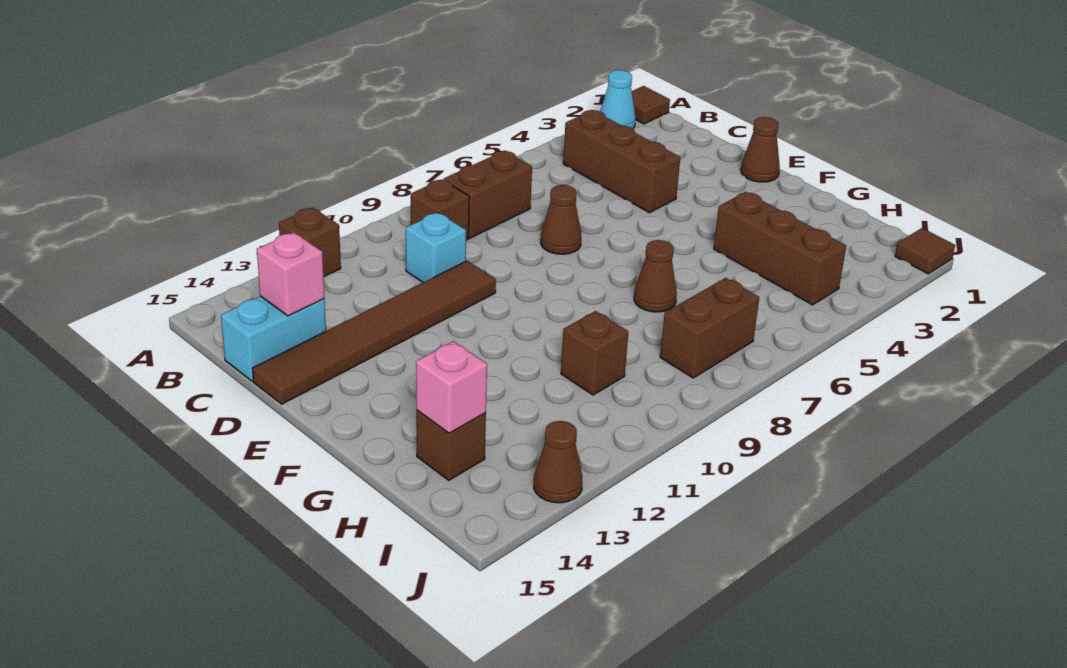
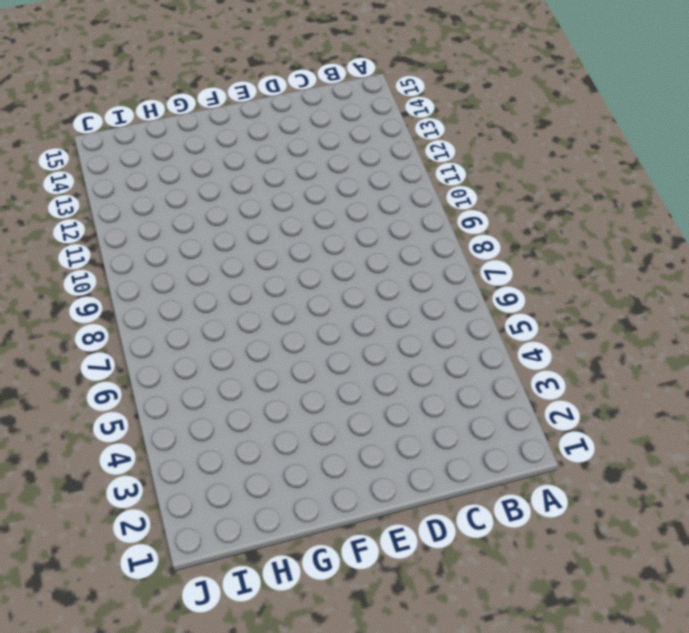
none -> brown 1x1 tile [632,86,670,124]
none -> cyan 1x1 cone [600,70,636,129]
none -> brown 1x1 brick [279,207,341,277]

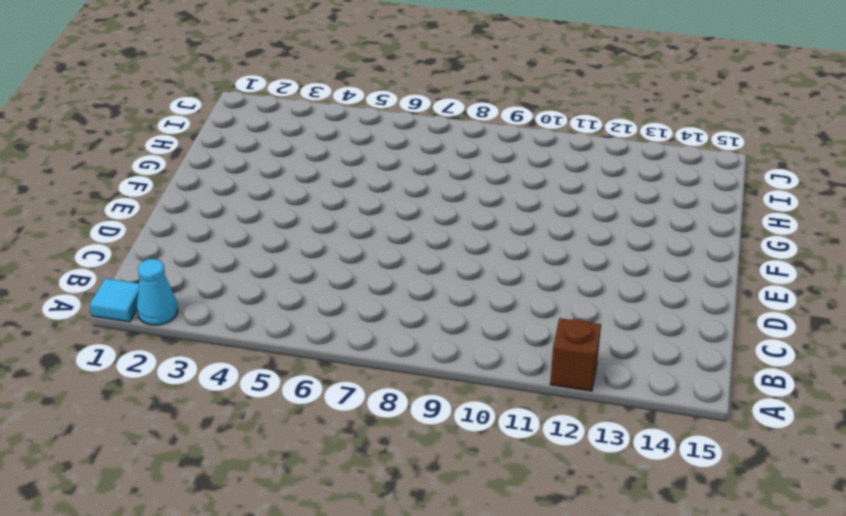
cyan 1x1 tile [90,279,139,322] -> brown 1x1 tile [632,86,670,124]
none -> brown 1x3 brick [563,110,680,213]
none -> brown 1x2 brick [443,151,532,238]
none -> brown 1x1 brick [411,179,469,240]

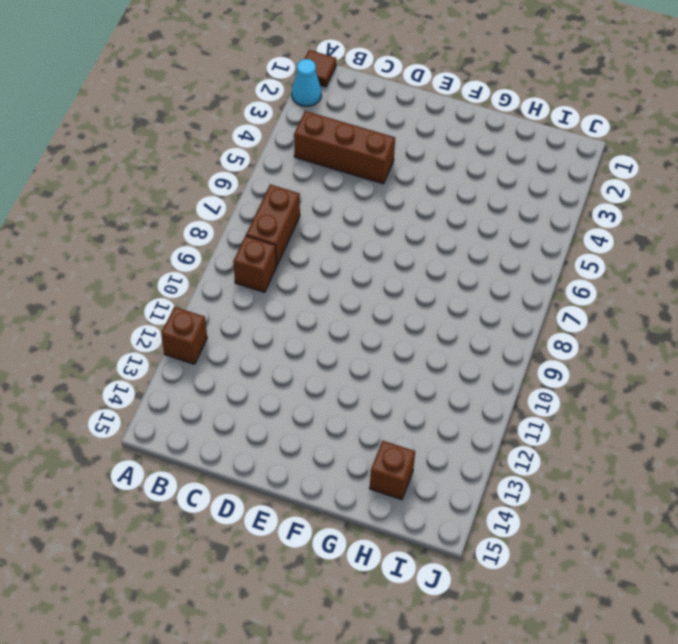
none -> cyan 1x1 brick [406,213,466,282]
none -> cyan 1x2 brick [221,296,326,381]
none -> brown 1x1 cone [541,185,581,254]

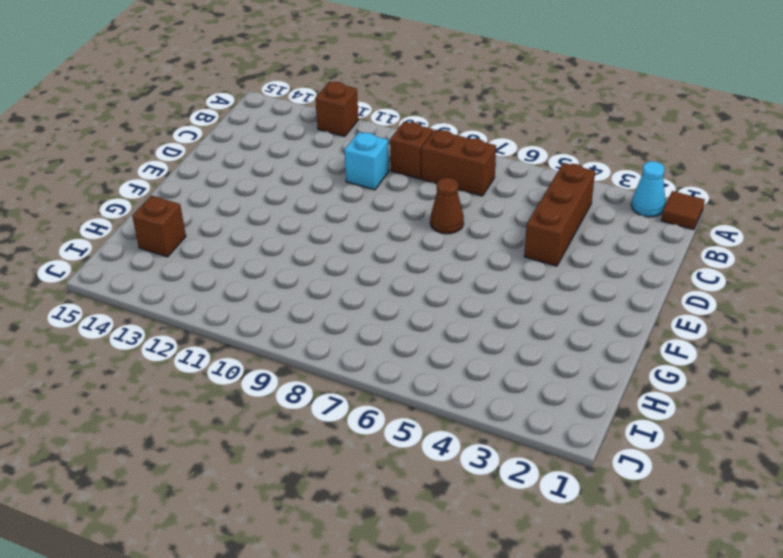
none -> cyan 1x2 brick [221,296,326,381]
none -> brown 1x6 tile [252,261,496,404]
none -> brown 1x1 cone [741,117,780,182]

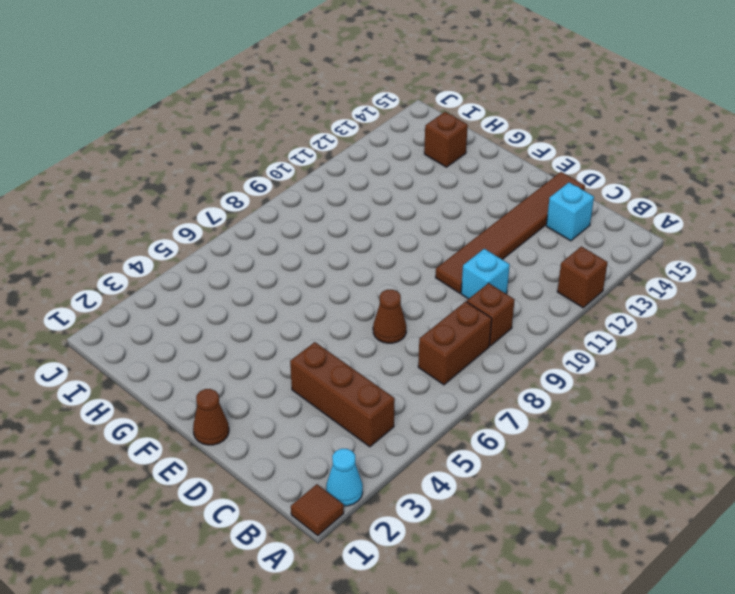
cyan 1x1 brick [546,182,594,241] -> cyan 1x2 brick [221,296,326,381]
none -> brown 1x3 brick [714,192,846,305]
none -> brown 1x1 cone [634,240,677,312]
none -> brown 1x1 brick [561,311,628,395]

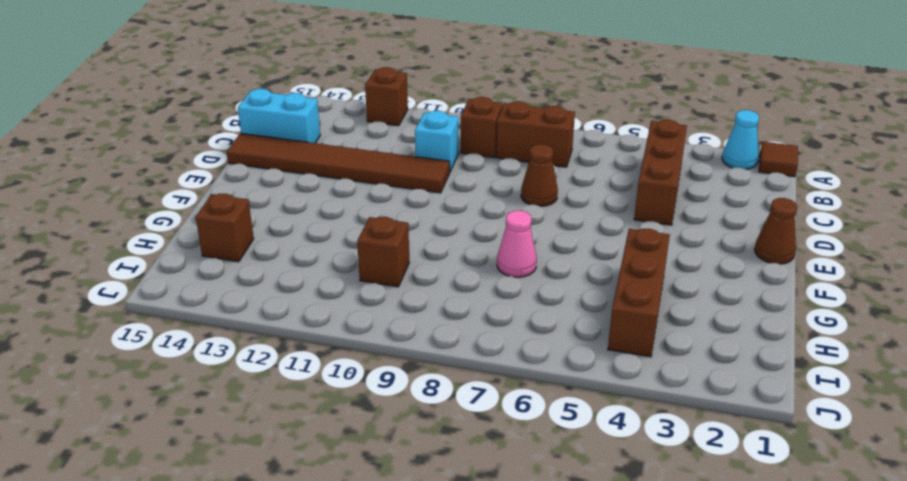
pink 1x1 cone [497,210,537,277] -> brown 1x1 cone [634,240,677,312]
none -> brown 1x2 brick [660,278,759,378]
none -> brown 1x1 tile [895,228,955,274]
none -> brown 1x1 cone [534,421,582,503]

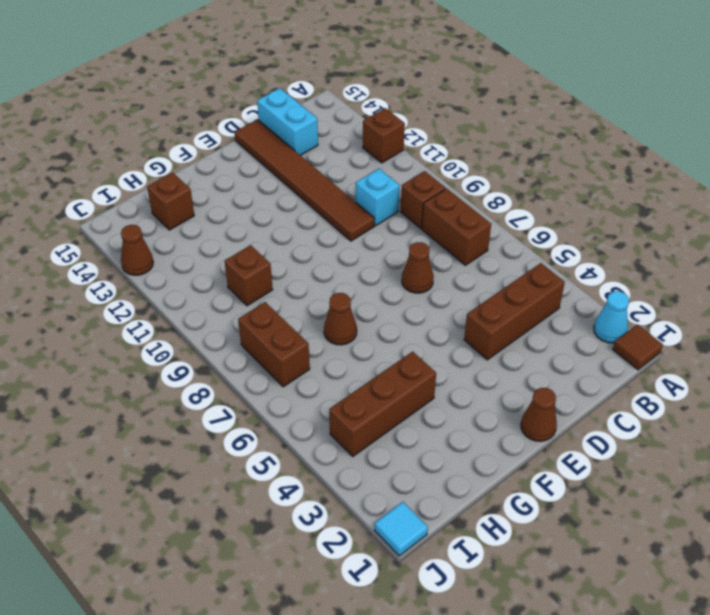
cyan 1x1 tile [374,502,428,556] -> brown 1x1 tile [895,228,955,274]
none -> pink 1x1 brick [257,232,324,316]
none -> pink 1x1 brick [416,341,487,433]

